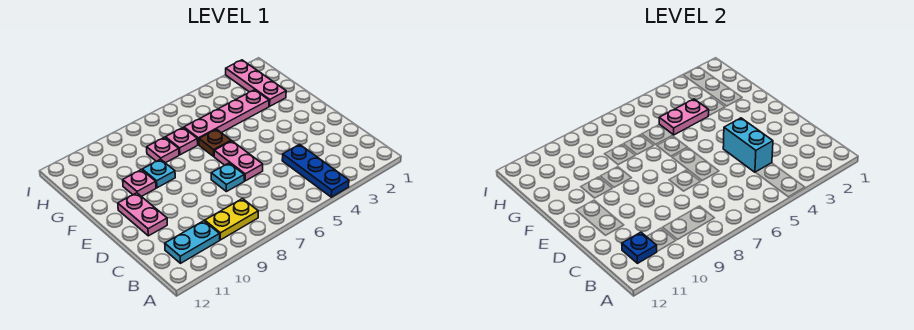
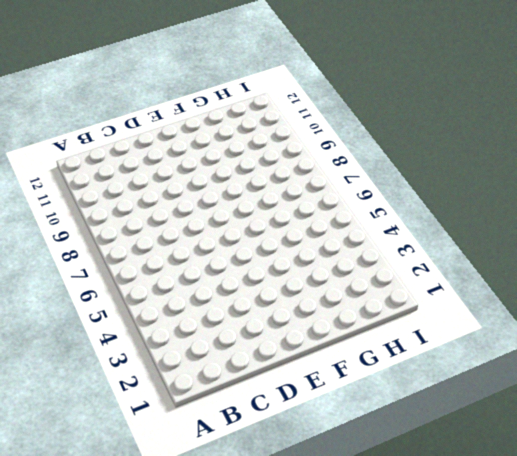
none -> blue 1x3 plate [282,144,349,197]
none -> yellow 1x2 plate [205,199,258,240]
none -> cyan 1x2 plate [165,221,220,263]

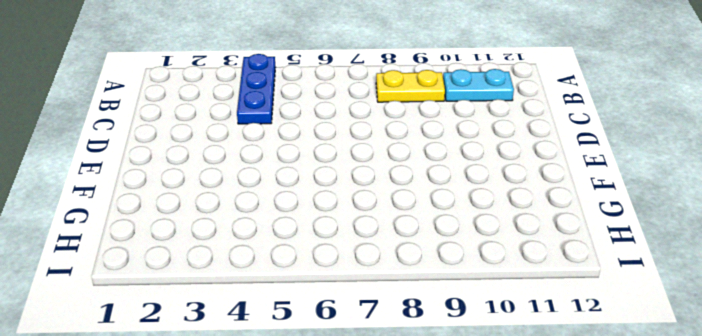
none -> pink 1x2 plate [214,141,263,181]
none -> cyan 1x1 plate [211,163,244,192]
none -> pink 1x2 plate [118,193,167,236]

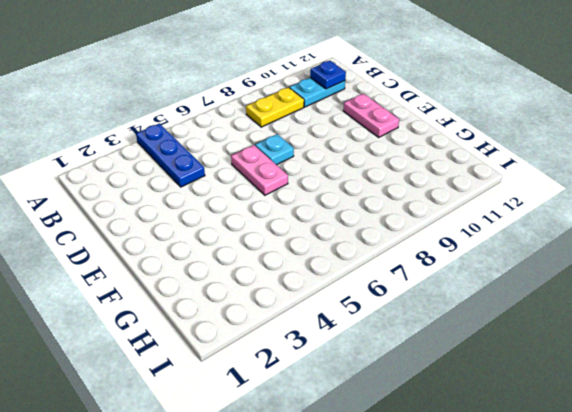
none -> brown 1x1 plate [199,129,231,156]
none -> cyan 1x1 plate [142,159,175,188]
none -> pink 1x1 plate [123,170,156,196]

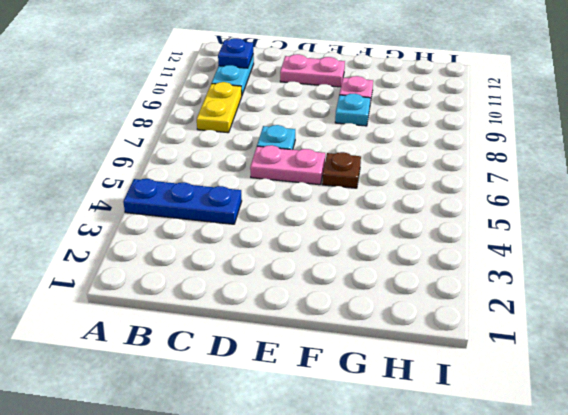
none -> pink 1x3 plate [226,60,286,106]
none -> pink 1x4 plate [184,90,269,145]
none -> pink 1x1 plate [165,128,198,155]

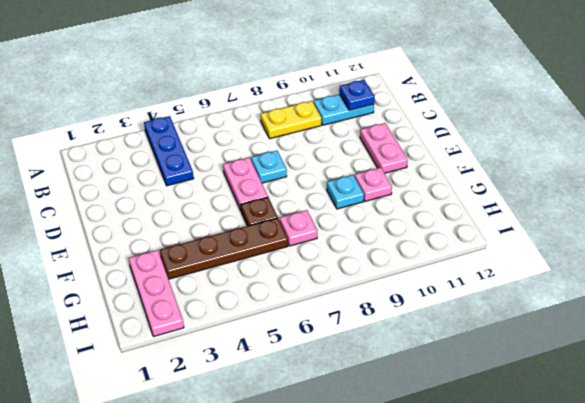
brown 1x4 plate [160,218,288,279] -> pink 1x4 plate [184,90,269,145]
none -> pink 1x1 plate [147,137,179,163]
none -> cyan 1x2 brick [723,118,773,172]
none -> pink 1x2 plate [659,99,709,135]

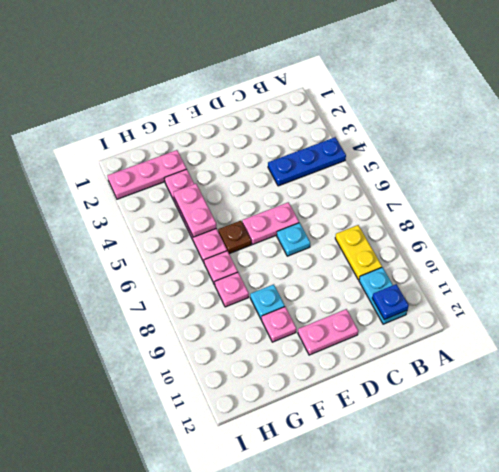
none -> cyan 1x2 brick [723,118,773,172]

